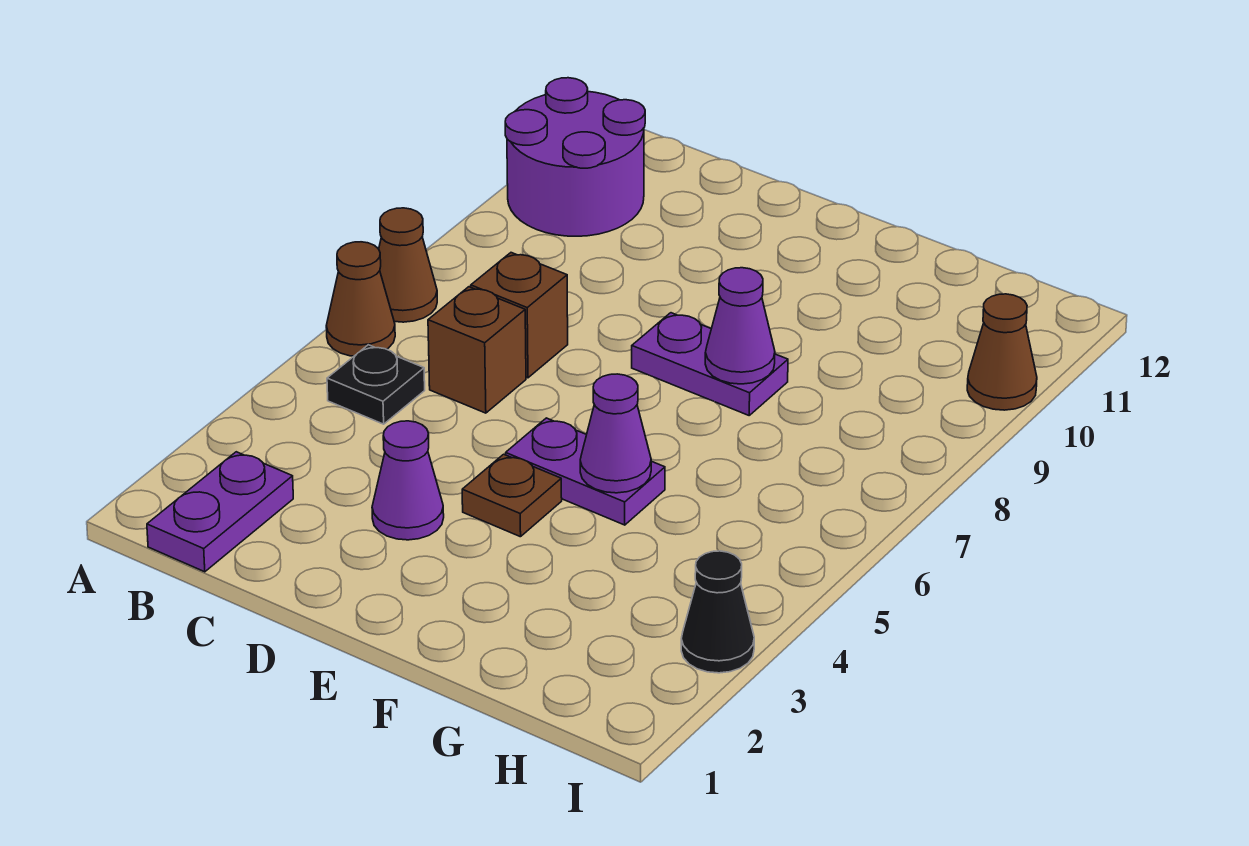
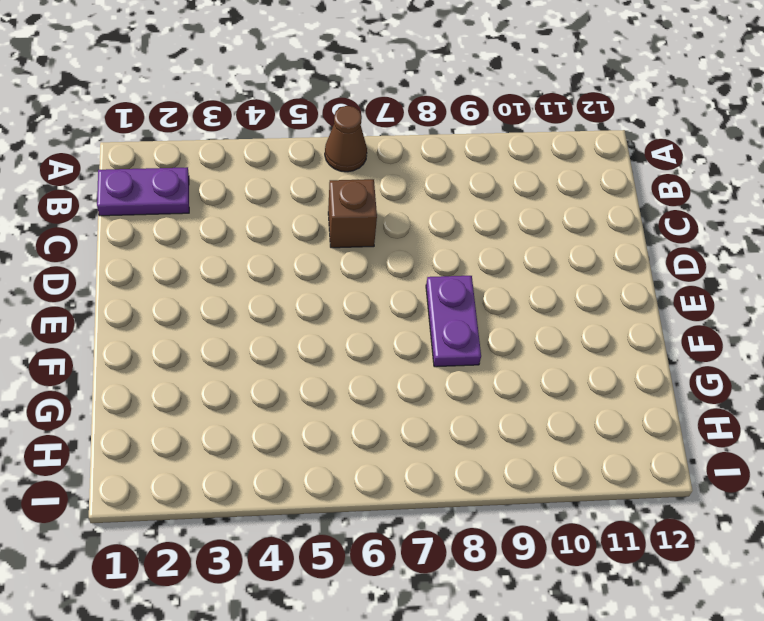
none -> brown 1x1 cone [379,208,437,322]
none -> purple 2x2 round brick [505,78,645,236]
none -> black 1x1 plate [327,345,425,424]

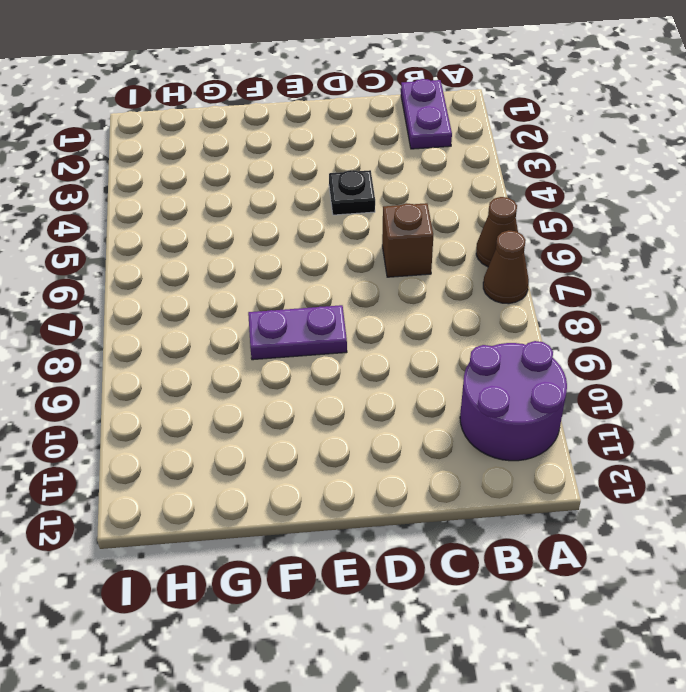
black 1x1 plate [329,170,375,215] -> black 1x1 plate moved to [327,345,425,424]
none -> brown 1x1 brick [471,253,568,378]
none -> purple 1x1 cone [372,421,444,540]
none -> brown 1x1 plate [462,454,562,537]

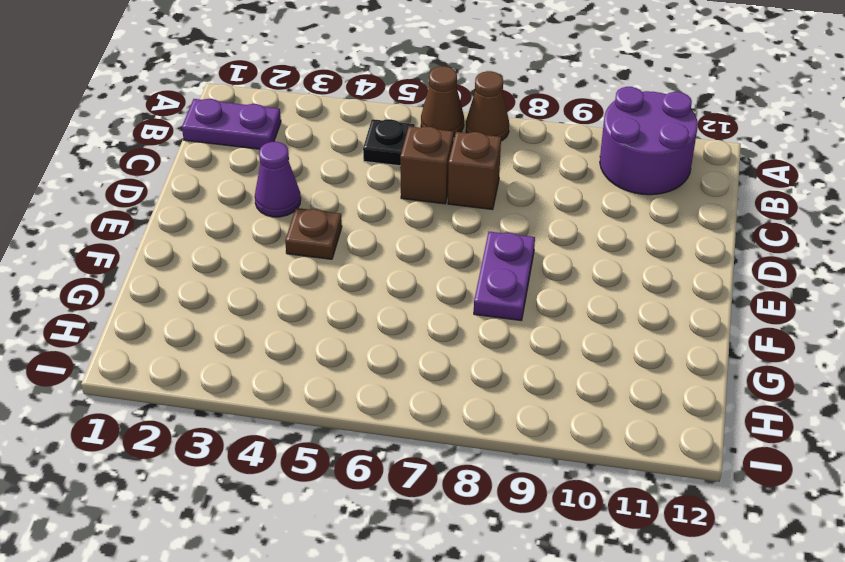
none -> purple 1x2 plate [506,418,665,525]
none -> black 1x1 cone [681,551,754,673]
none -> brown 1x1 cone [967,294,1037,410]

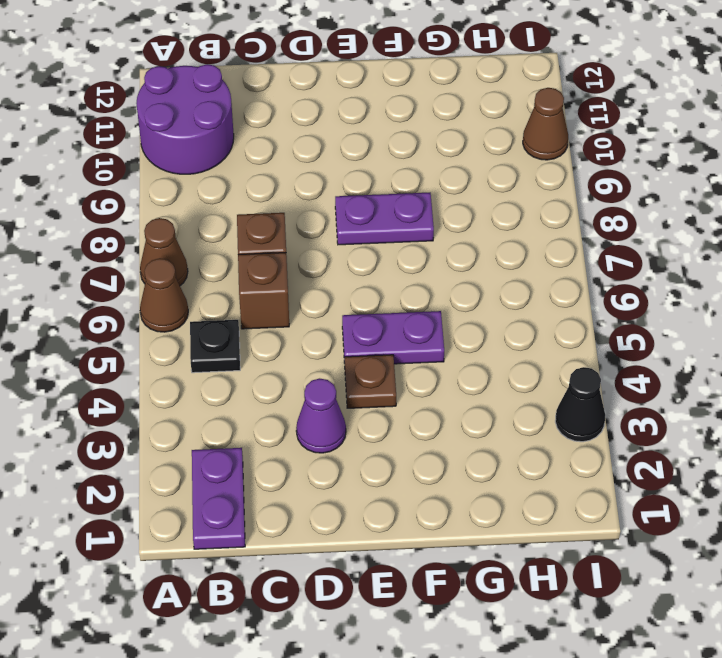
none -> purple 1x1 cone [580,374,651,493]
none -> purple 1x1 cone [705,268,775,384]

